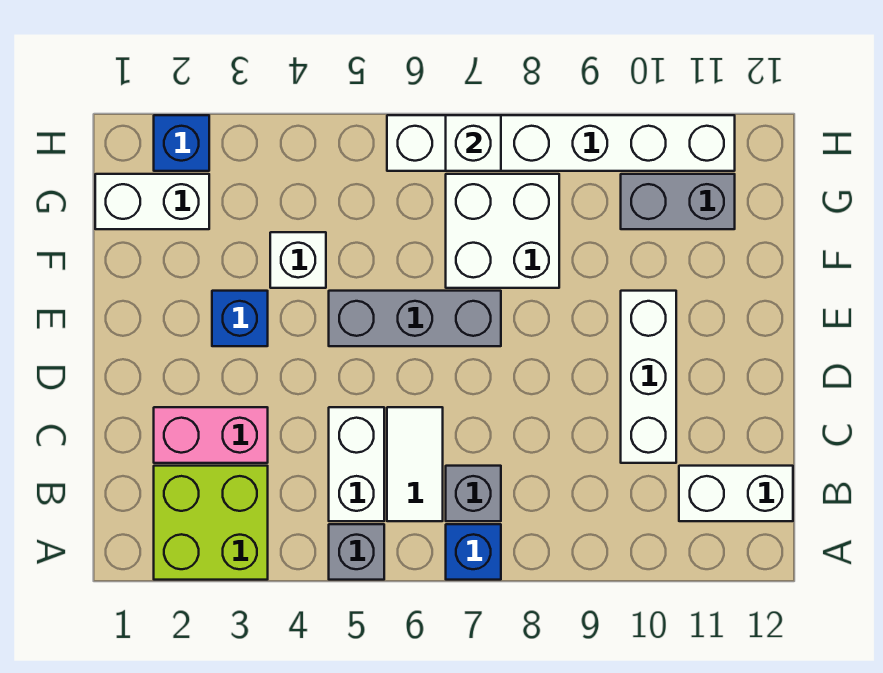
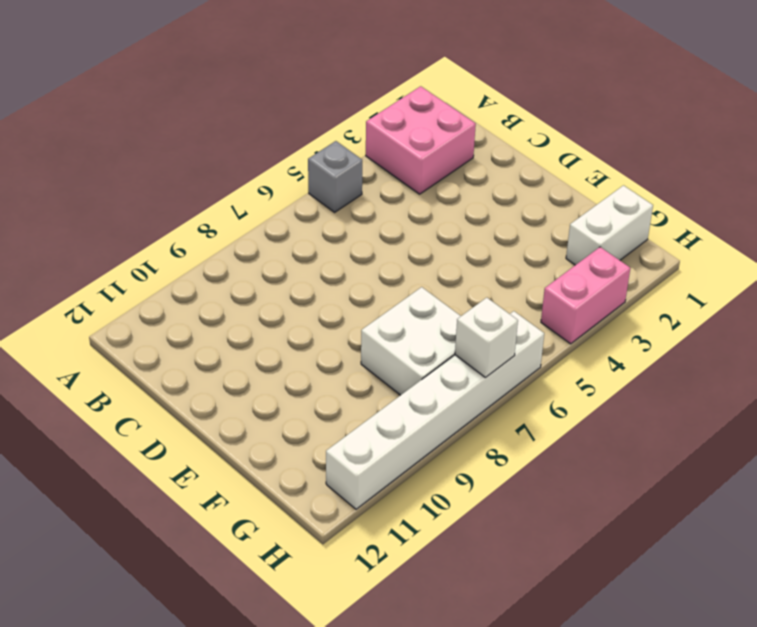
pink 2x2 brick [366,86,476,194] -> lime 2x2 brick [154,466,268,580]
pink 1x2 brick [541,247,630,344] -> pink 1x2 brick moved to [154,407,268,463]
none -> blue 1x1 brick [446,524,501,580]
none -> white 1x2 brick [329,407,384,521]
none -> white 1x2 tile [387,407,443,521]

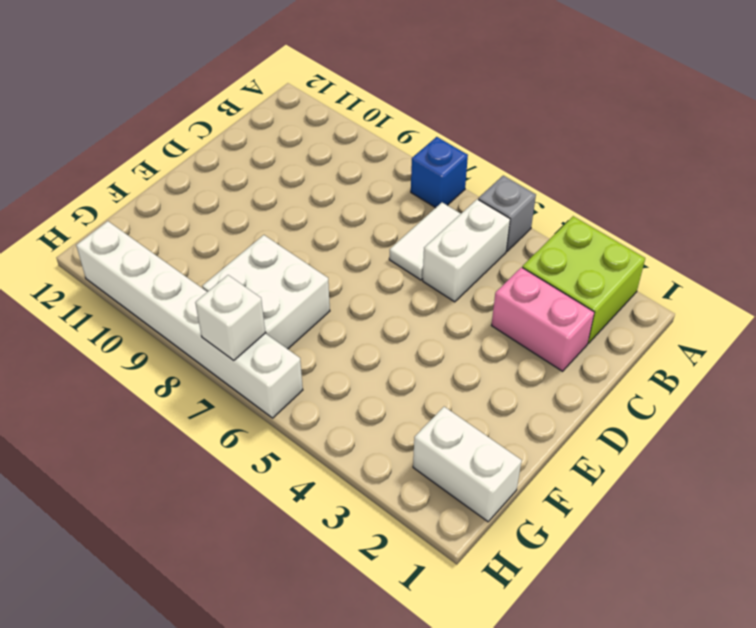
none -> grey 1x1 brick [446,466,501,521]
none -> white 1x2 brick [679,466,793,521]
none -> white 1x3 brick [621,291,676,463]

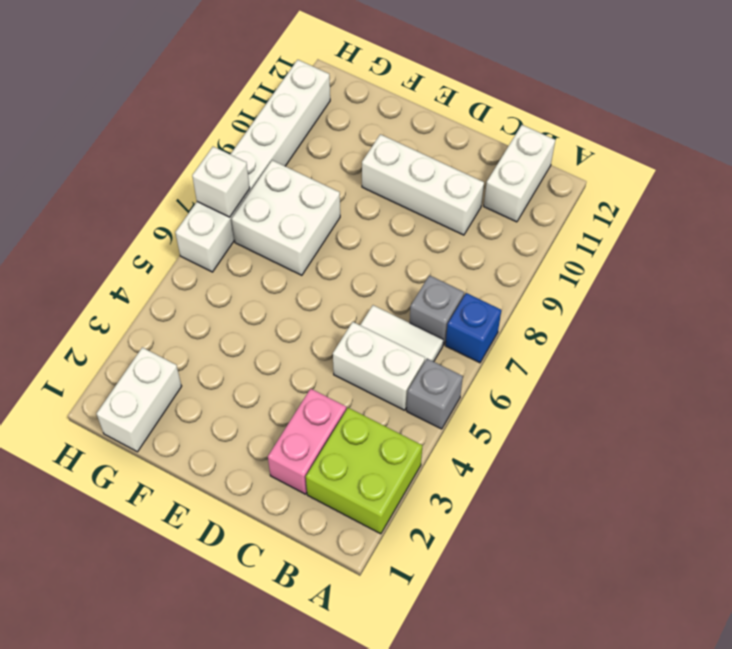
none -> blue 1x1 brick [212,291,268,346]
none -> grey 1x3 brick [329,291,501,346]
none -> white 1x1 brick [270,232,326,288]

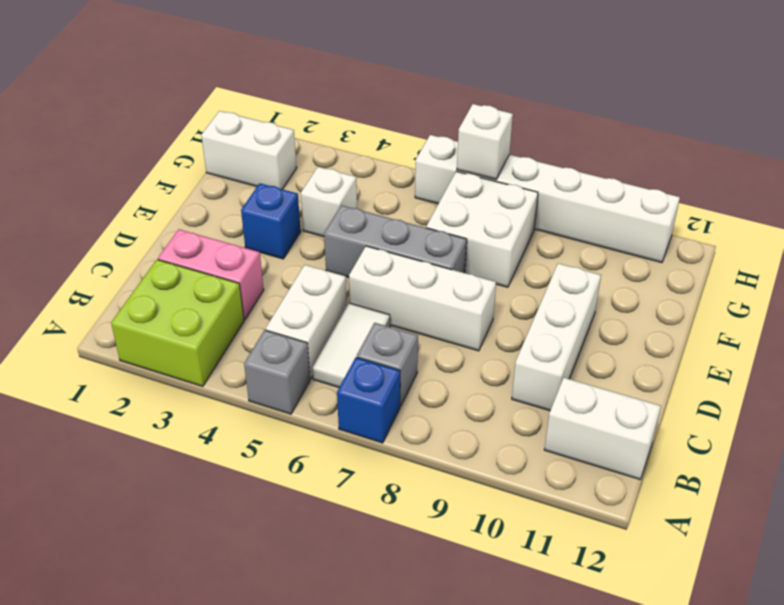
white 1x3 brick [349,246,496,351] -> none
none -> grey 1x2 brick [621,174,735,229]
none -> blue 1x1 brick [154,115,209,171]

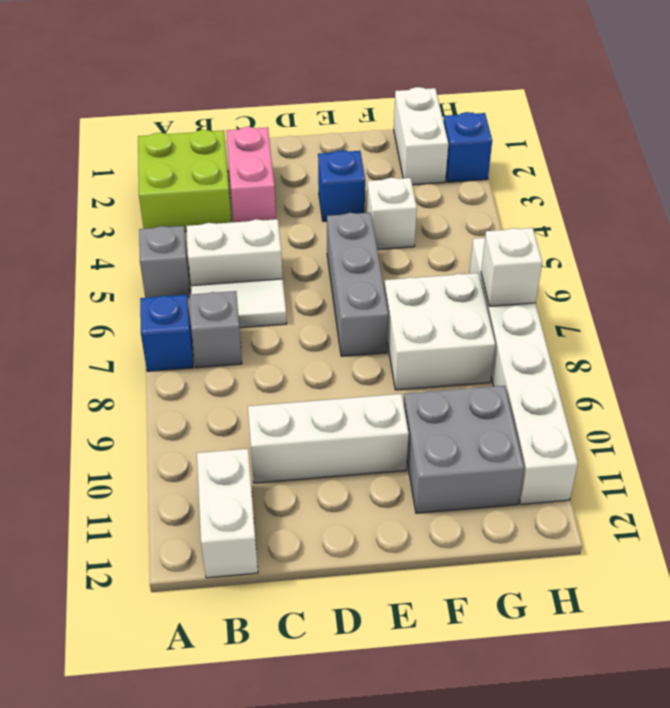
grey 2x2 brick [404,386,524,513] -> grey 1x2 brick [621,174,735,229]

